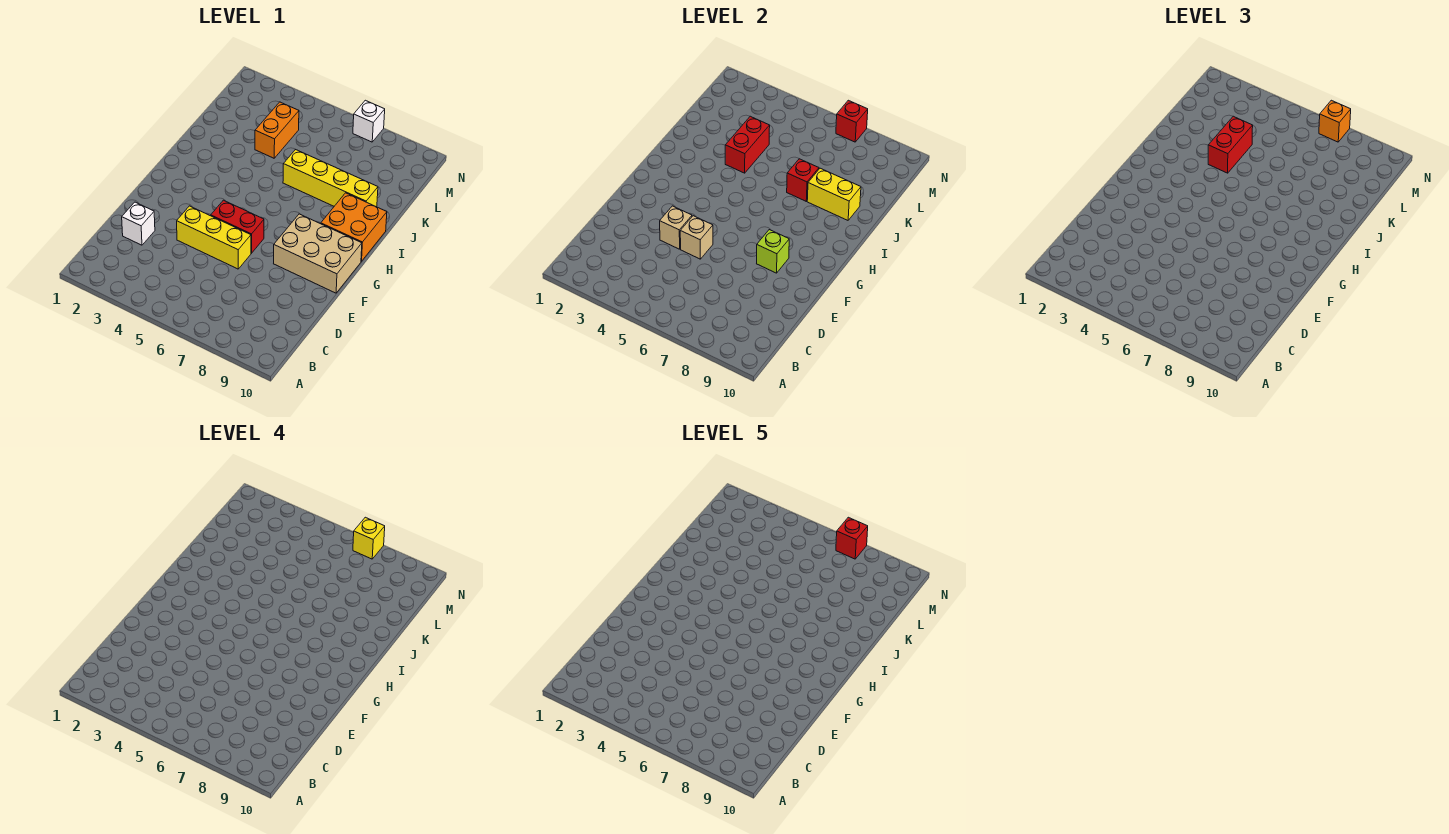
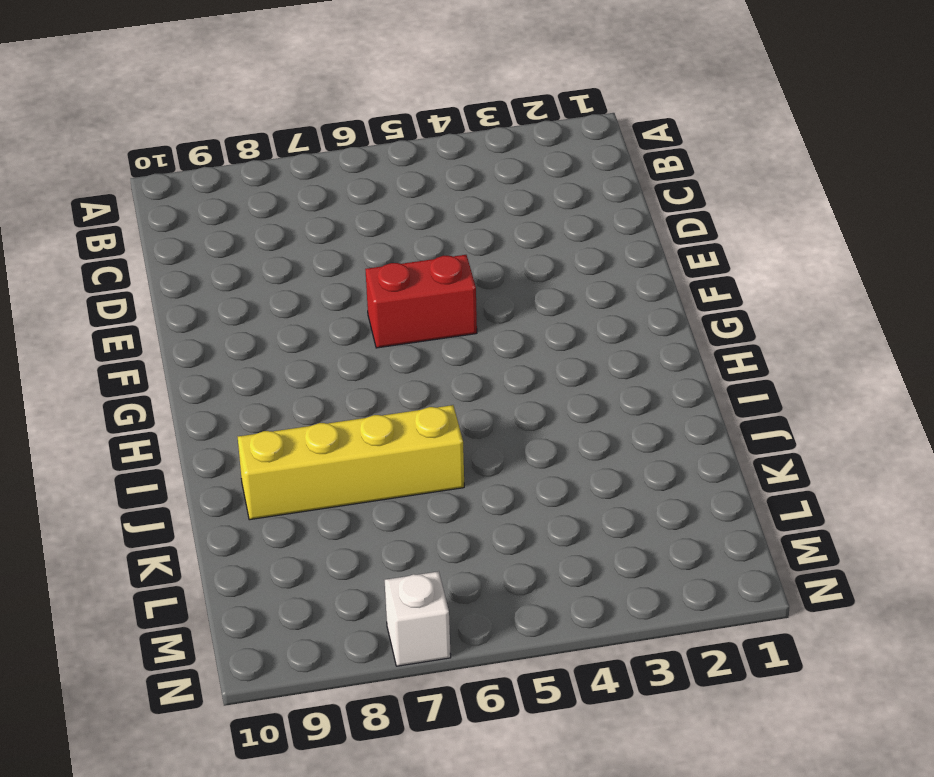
none -> white 1x1 brick [122,202,155,245]
none -> yellow 1x3 brick [177,206,251,269]
none -> tan 2x3 brick [274,214,362,293]

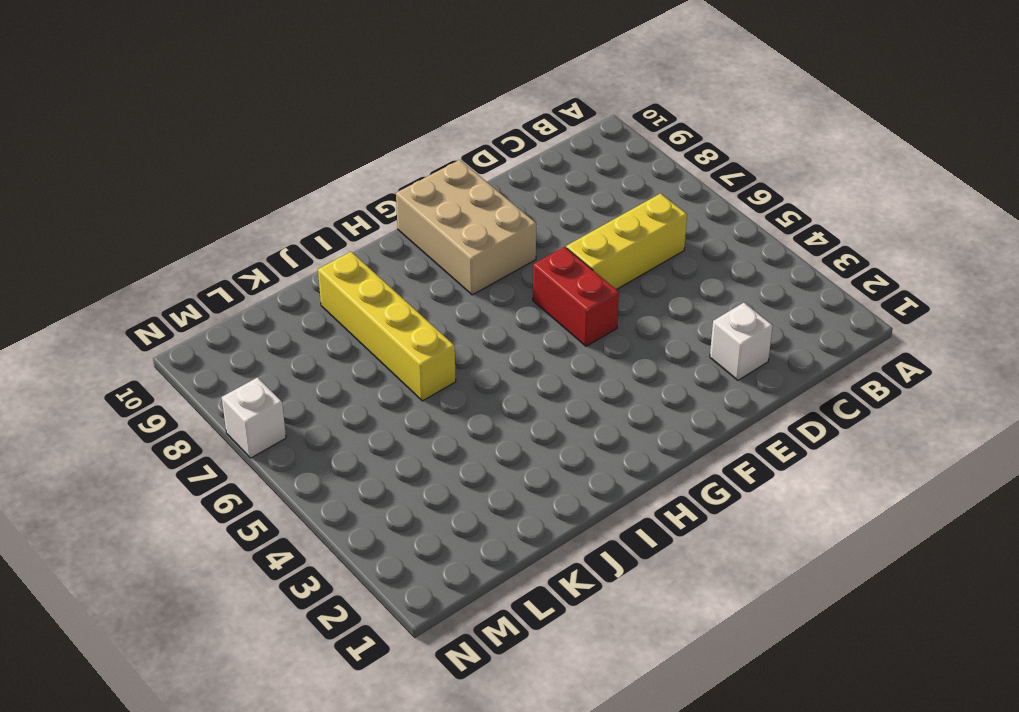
yellow 1x3 brick [566,194,687,290] -> yellow 1x3 brick turned to [177,206,251,269]
none -> orange 2x2 brick [321,193,387,261]
none -> orange 1x2 brick [255,102,299,158]
none -> tan 1x1 brick [660,206,692,249]

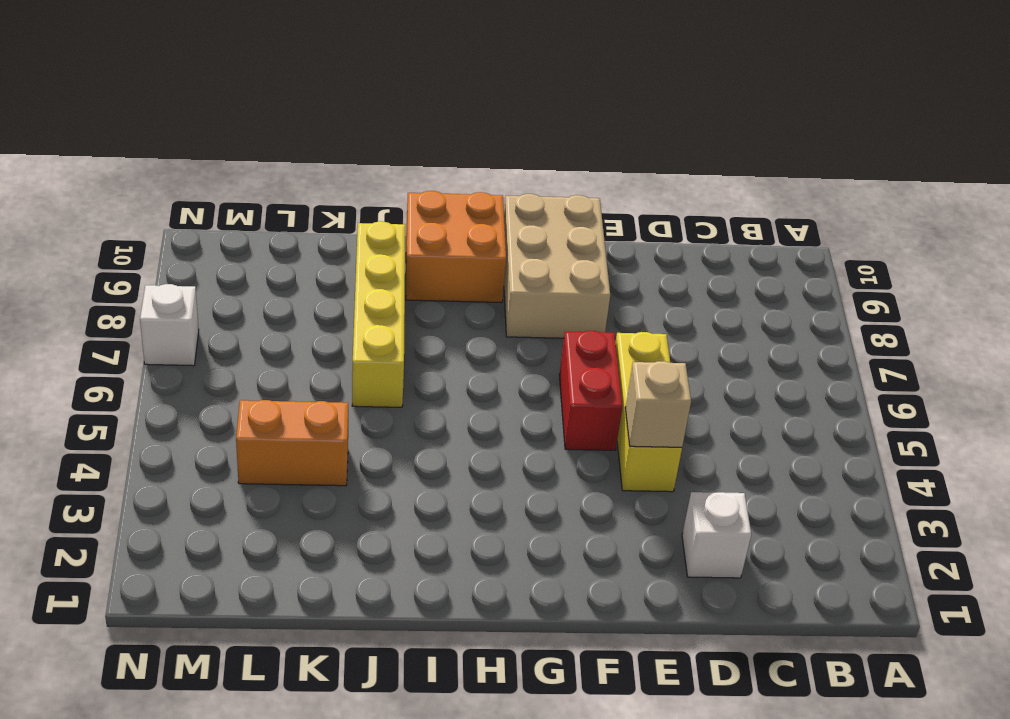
none -> tan 1x1 brick [680,216,713,259]
none -> lime 1x1 brick [757,230,789,273]
none -> red 1x2 brick [725,116,770,173]

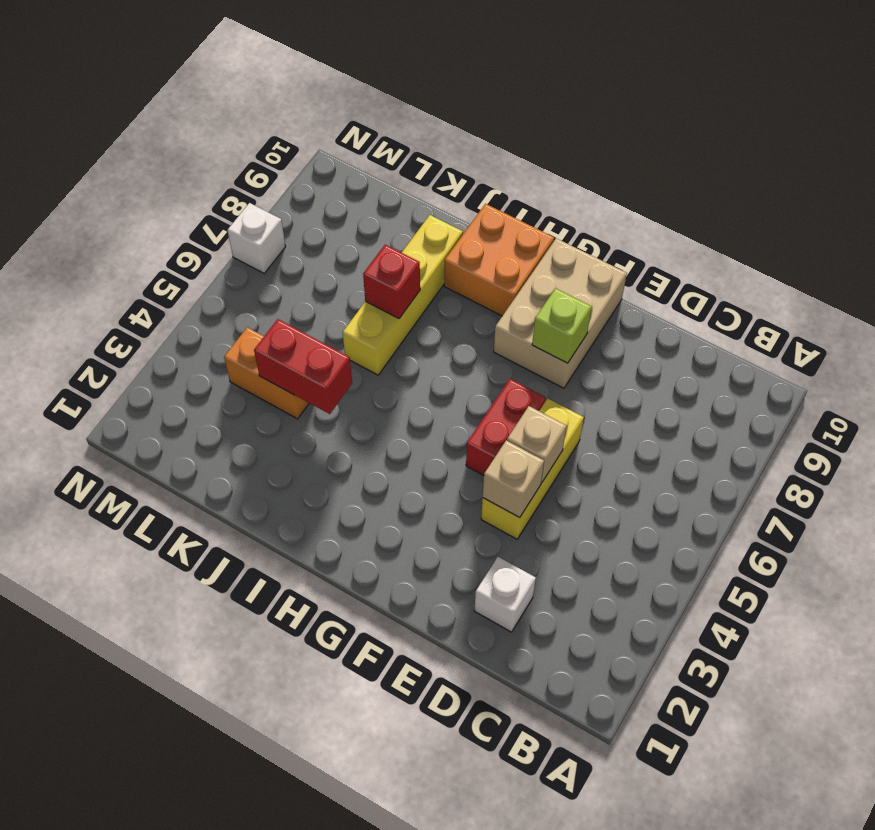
none -> yellow 1x2 brick [807,168,861,220]
none -> red 1x1 brick [836,100,868,142]
none -> red 1x2 brick [1208,116,1253,173]

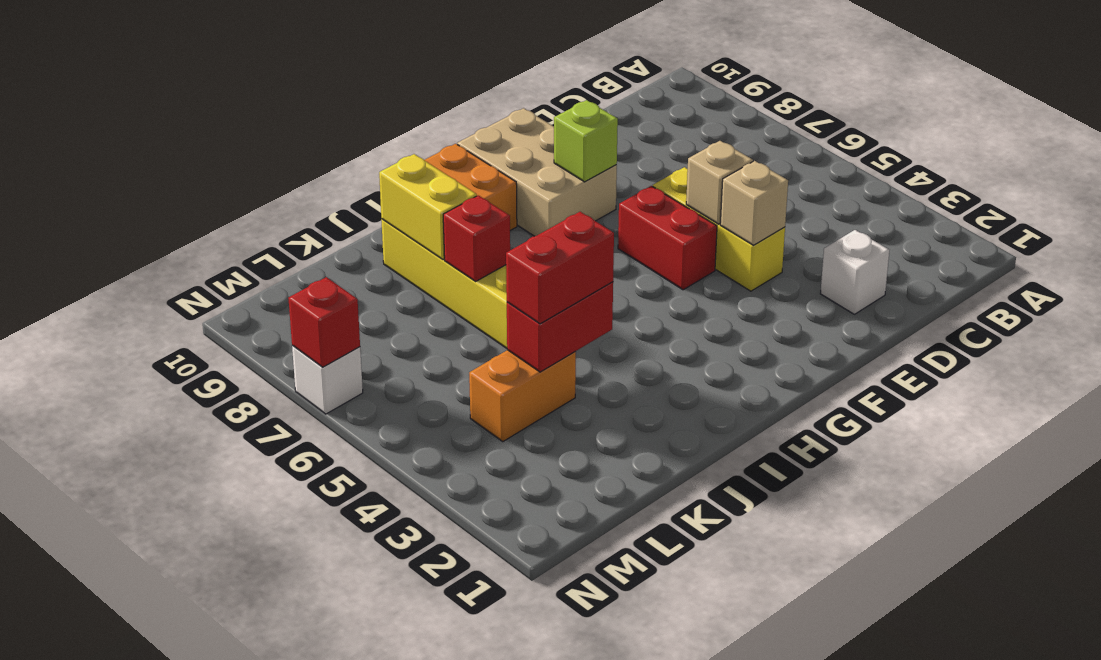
none -> orange 1x1 brick [1319,100,1351,142]
none -> yellow 1x1 brick [353,517,385,559]
none -> red 1x1 brick [836,517,868,559]

